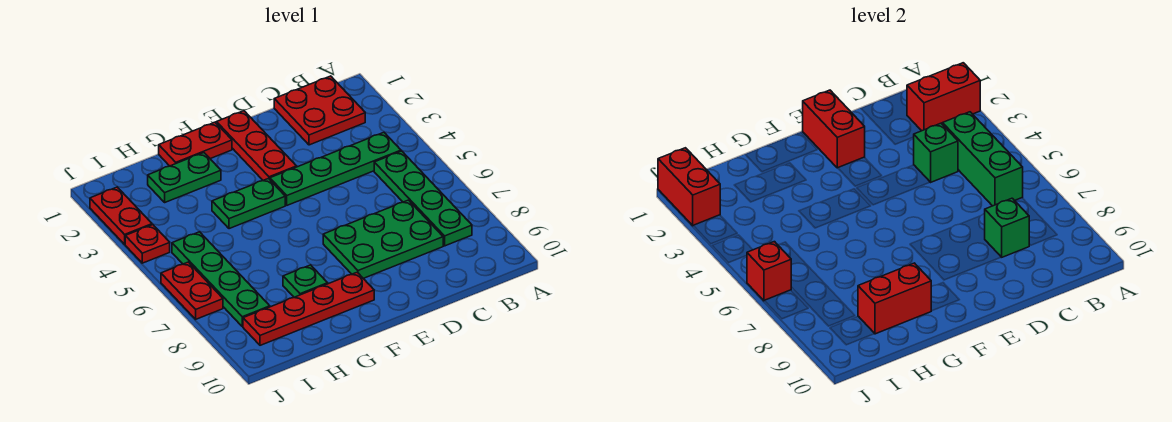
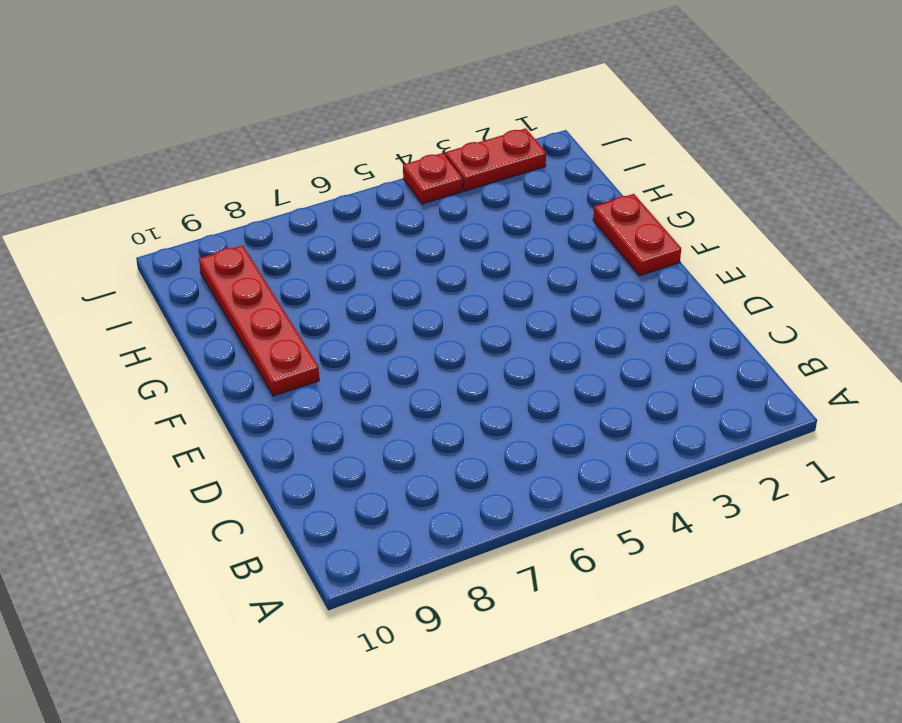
none -> red 2x2 plate [274,76,365,145]
none -> green 1x4 plate [270,132,401,205]
none -> green 1x4 plate [374,151,472,246]

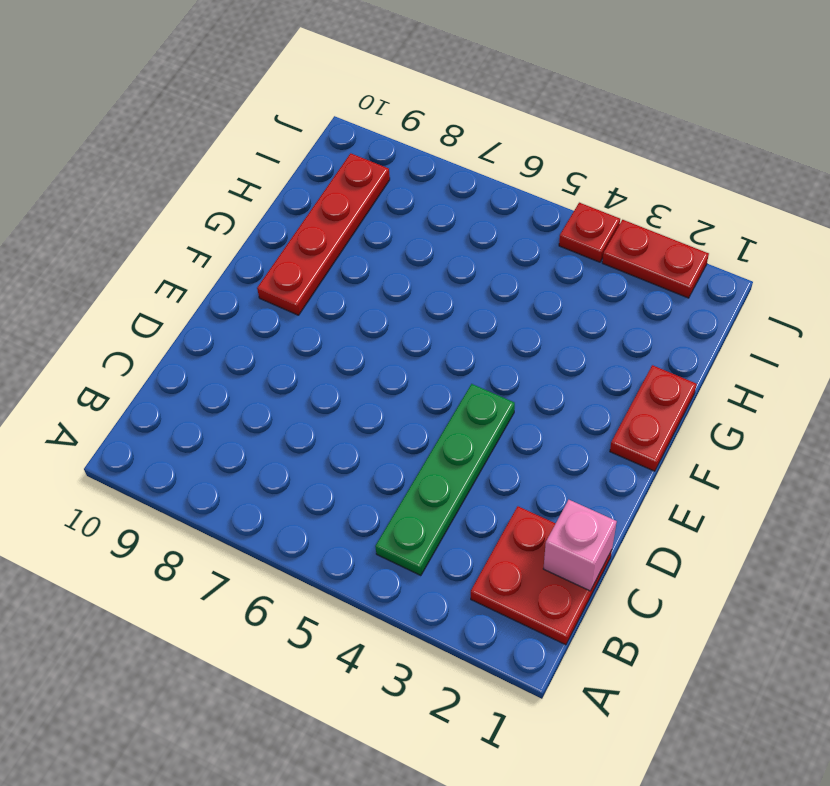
pink 1x1 brick [543,500,617,591] -> none
none -> green 1x4 plate [374,151,472,246]
none -> green 2x3 plate [323,200,443,278]
none -> red 1x3 plate [217,111,297,181]

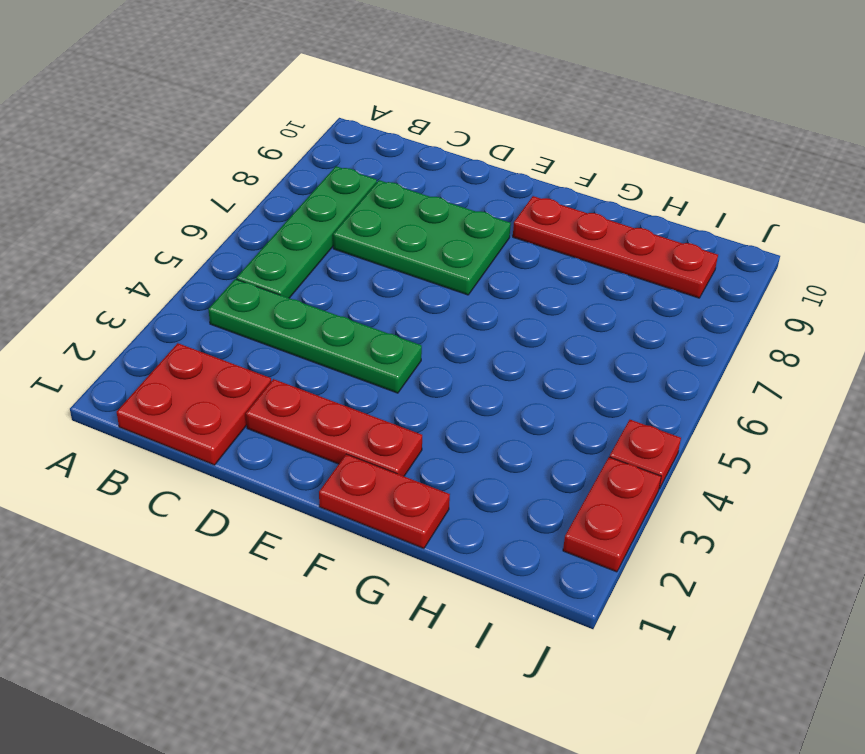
red 1x3 plate [246,379,422,476] -> red 1x3 plate turned to [217,111,297,181]
none -> green 1x2 plate [212,179,285,229]
none -> green 1x2 plate [148,153,221,202]
none -> green 1x1 plate [283,265,328,297]

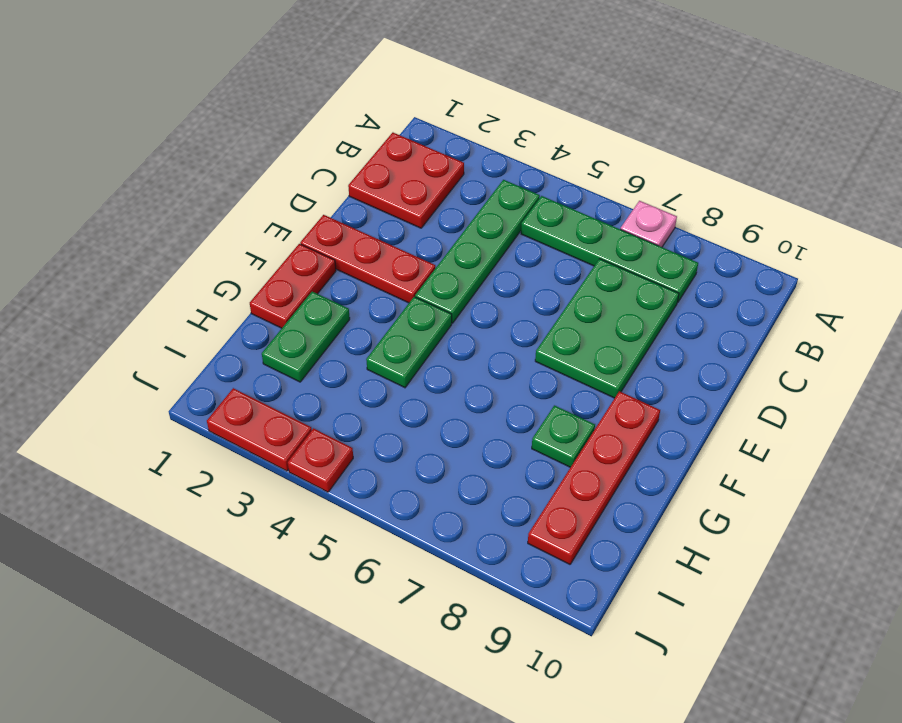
pink 1x1 plate [621,201,677,247] -> none
none -> green 1x4 plate [172,232,270,327]
none -> red 1x2 plate [161,262,223,319]
none -> red 1x2 brick [907,63,980,131]

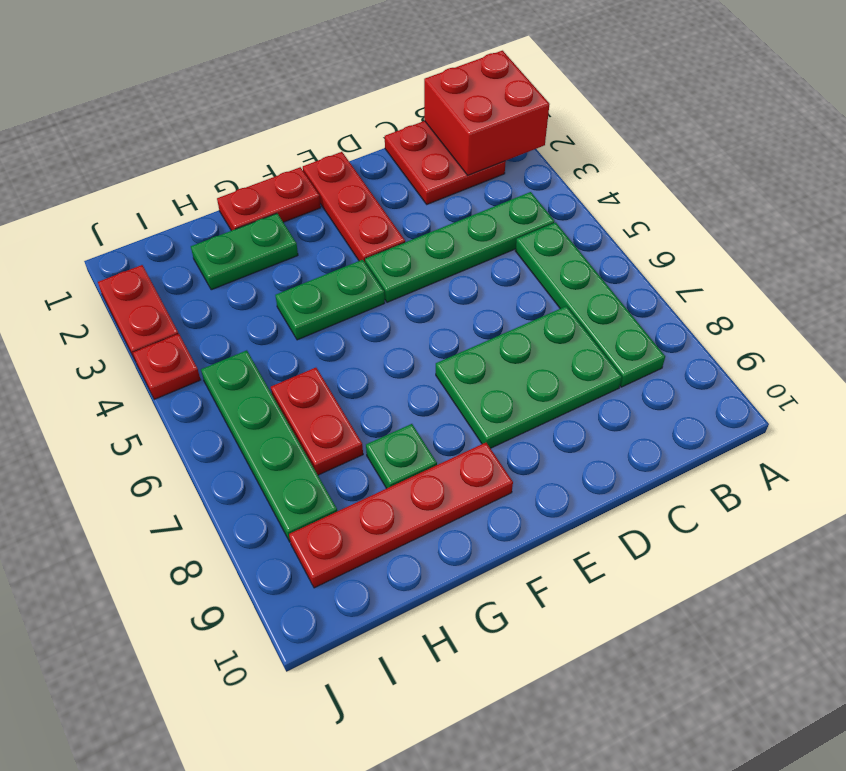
red 2x2 brick [424,51,550,175] -> red 1x2 brick [907,63,980,131]
red 1x2 plate [271,368,363,475] -> red 1x2 plate moved to [161,262,223,319]
none -> green 1x3 brick [943,112,1023,206]
none -> green 1x1 brick [914,123,958,182]
none -> green 1x1 brick [985,198,1029,257]

